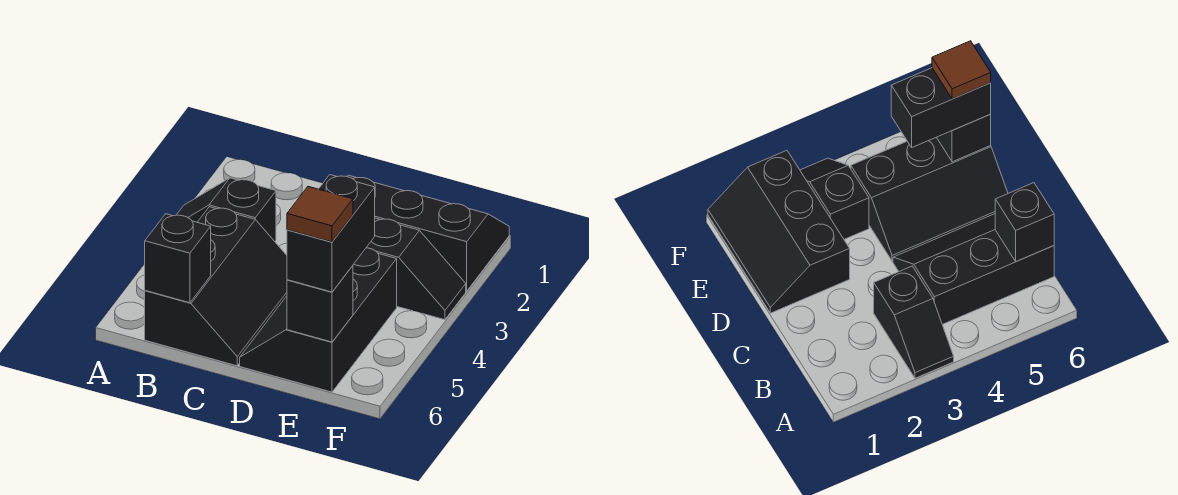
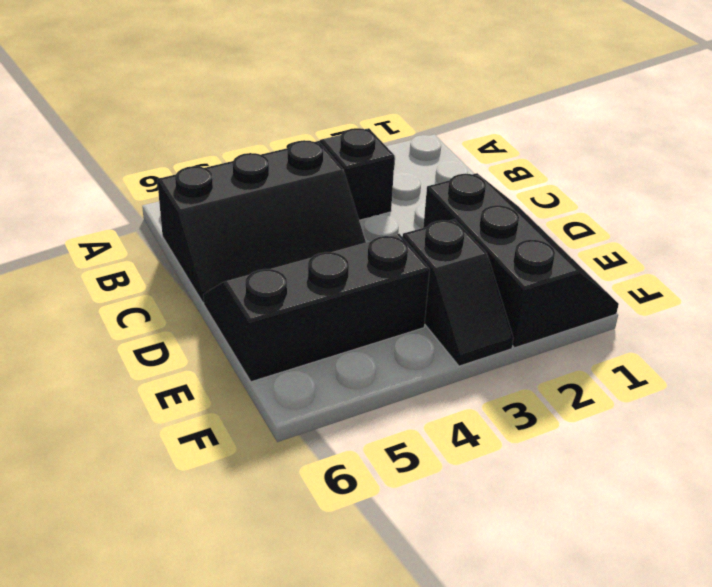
none -> black 1x1 brick [145,214,211,303]
none -> black 1x1 brick [287,266,353,342]

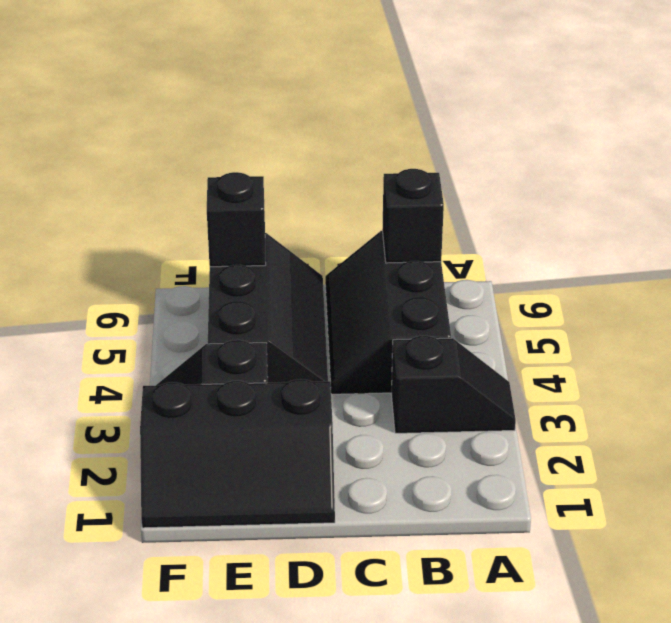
none -> black 1x2 brick [287,175,375,292]
none -> brown 1x1 tile [287,187,353,242]

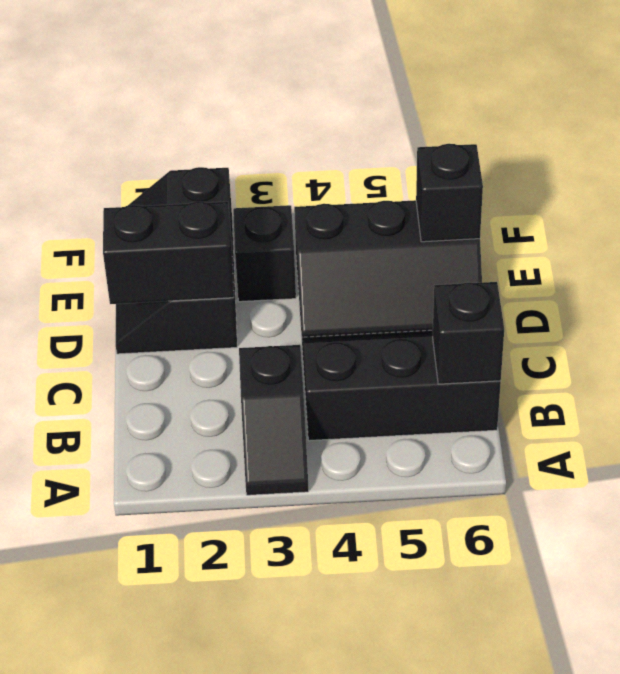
black 1x2 brick [103,202,234,304] -> black 1x2 brick moved to [287,175,375,292]
none -> brown 1x1 tile [287,187,353,242]

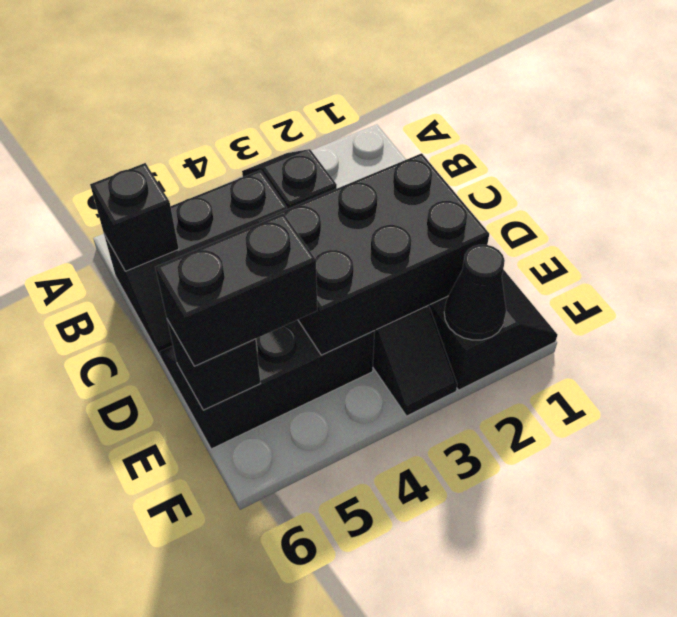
black 2x3 brick [260,153,489,355] -> none
black 1x1 cone [444,245,506,340] -> none
none -> brown 1x1 tile [287,187,353,242]

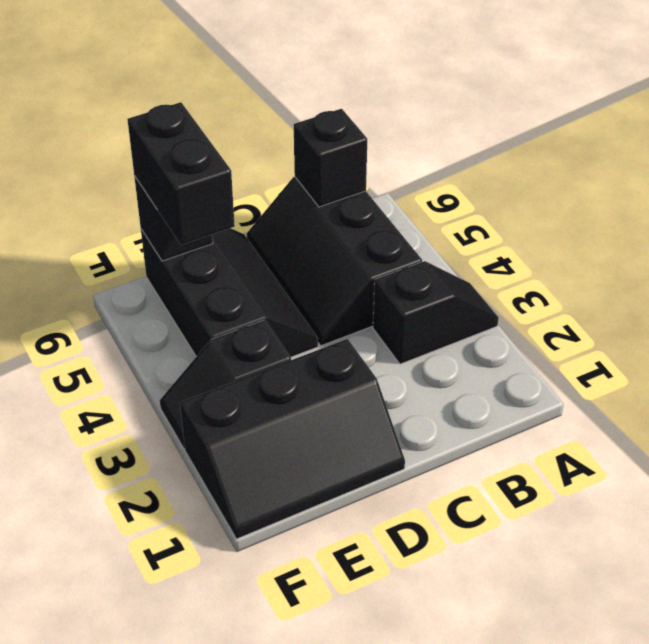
none -> brown 1x1 tile [287,187,353,242]

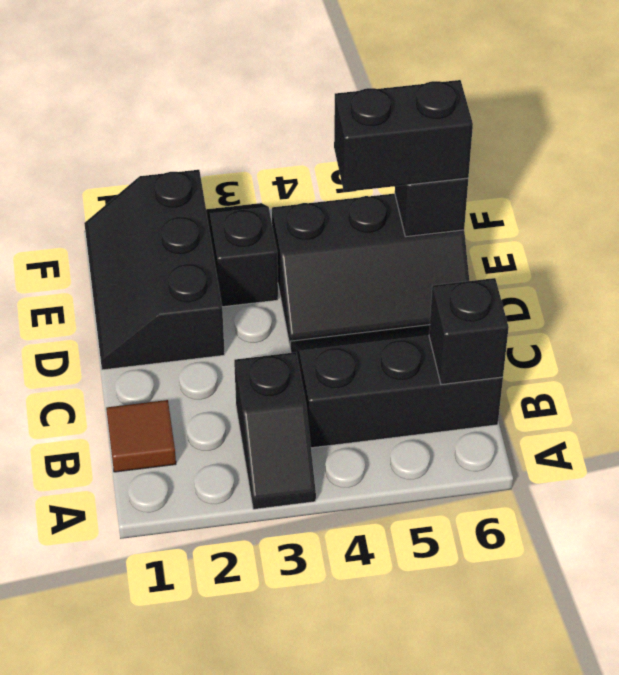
brown 1x1 tile [106,400,176,472] -> brown 1x1 tile moved to [287,187,353,242]

